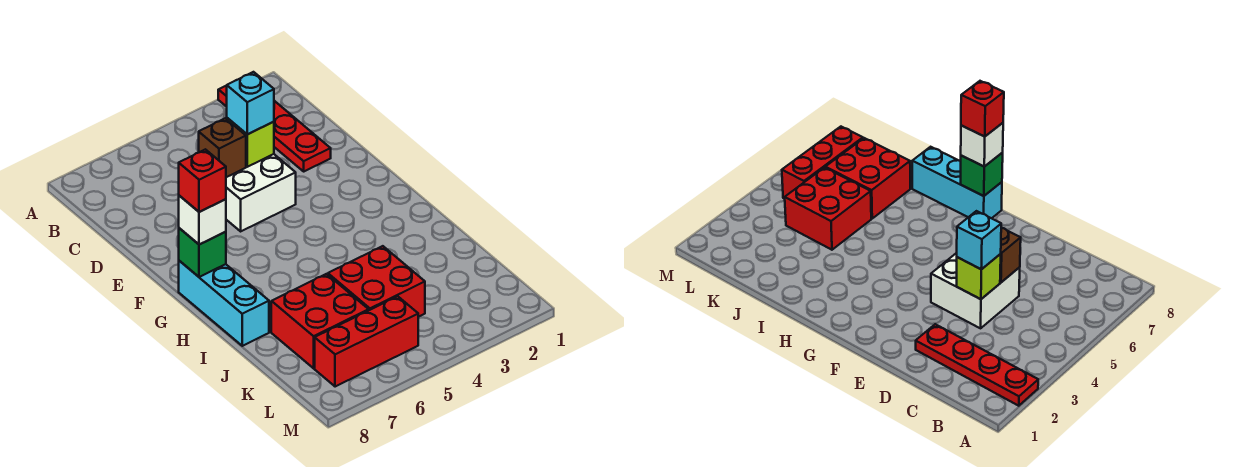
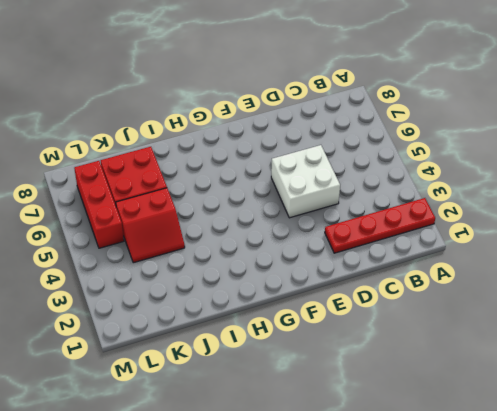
red 2x2 slope [116,188,185,263] -> red 2x2 brick [328,246,425,317]
none -> cyan 1x3 brick [179,261,269,346]
none -> lime 1x1 brick [227,118,274,167]
none -> brown 1x1 brick [199,118,246,177]

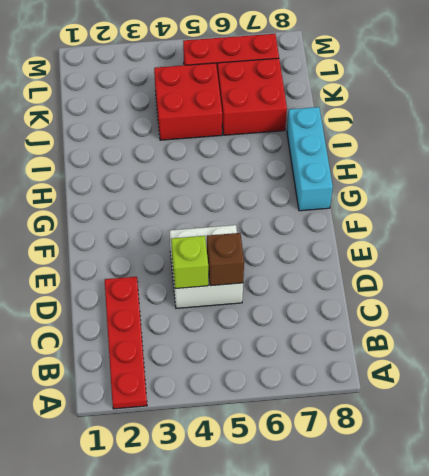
none -> green 1x1 brick [179,228,226,277]
none -> cyan 1x1 brick [227,72,274,134]
none -> white 1x1 brick [179,196,226,245]

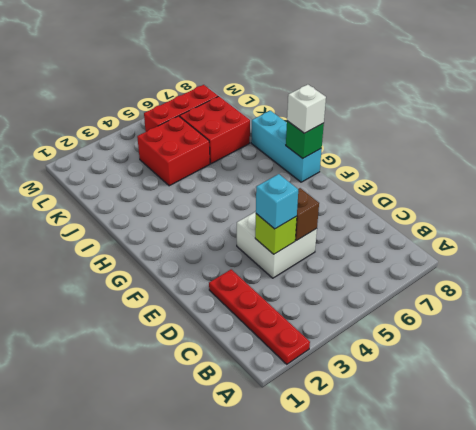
none -> red 1x1 brick [179,149,226,212]

